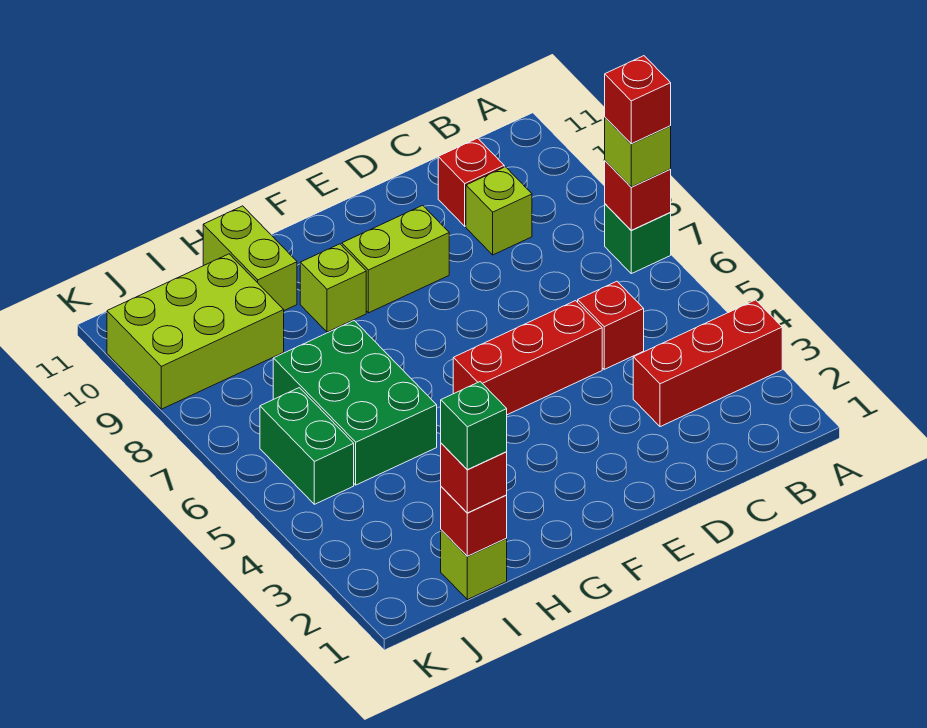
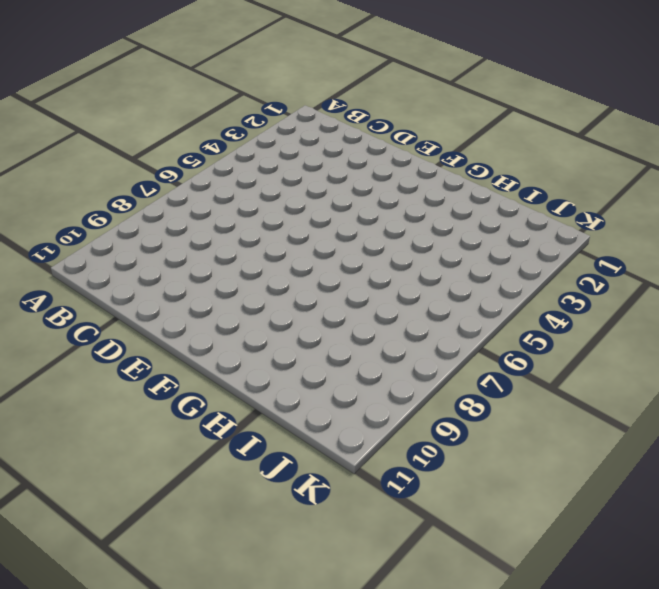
none -> red 1x3 brick [633,300,782,427]
none -> green 1x1 brick [605,204,671,274]
none -> red 1x1 brick [578,281,644,369]

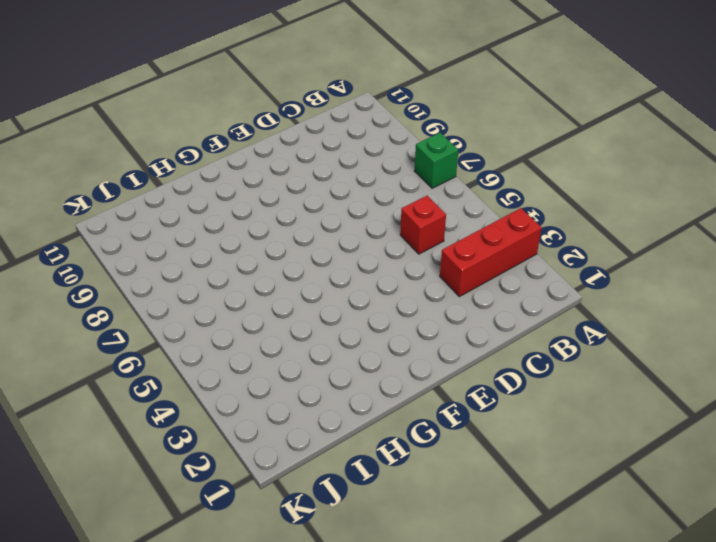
none -> lime 1x1 brick [466,167,532,255]
none -> red 1x1 brick [438,138,504,226]
none -> red 1x3 brick [453,301,602,415]

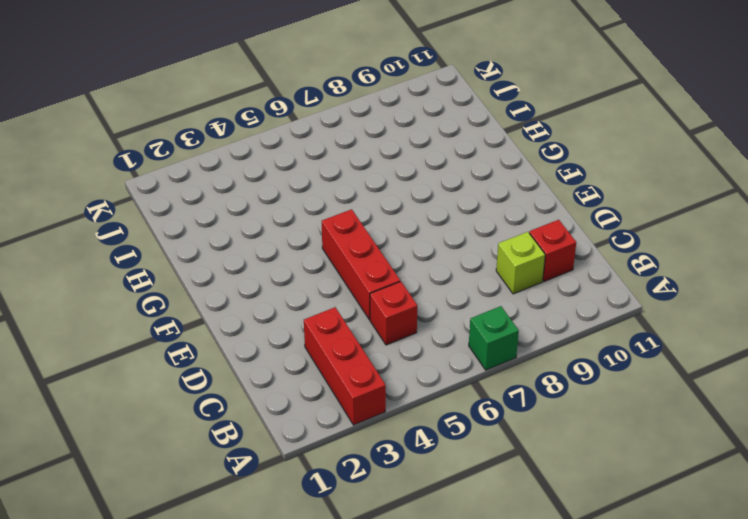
none -> lime 1x2 brick [342,205,449,313]
none -> lime 1x1 brick [300,244,366,332]
none -> green 2x3 brick [273,321,437,485]

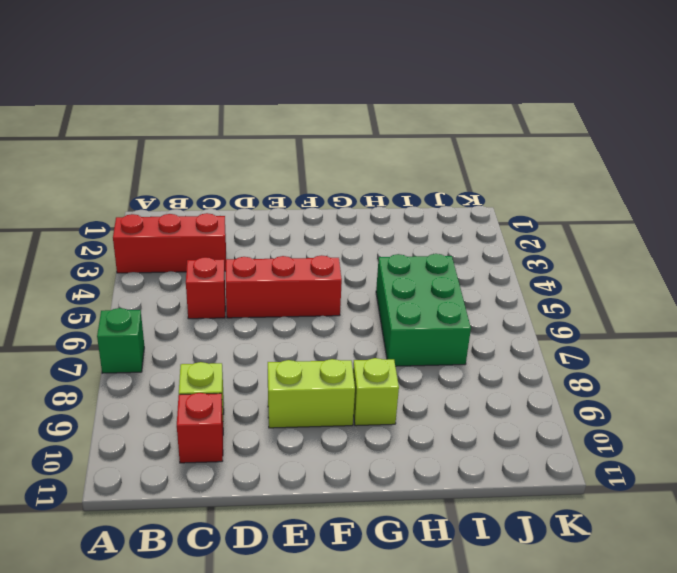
none -> lime 1x2 brick [203,206,297,310]
none -> lime 1x1 brick [441,530,507,600]
none -> lime 2x3 brick [107,254,284,409]

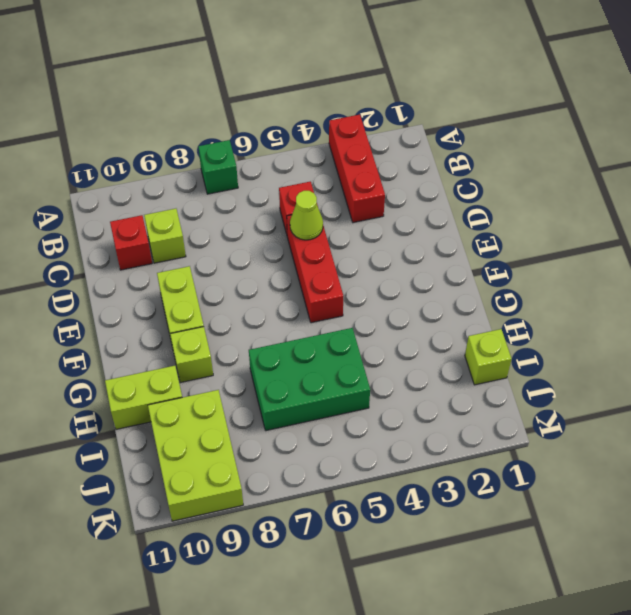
lime 1x1 cone [290,191,323,240] -> none
none -> green 1x2 brick [260,388,354,504]
none -> red 1x1 brick [605,161,671,230]
none -> red 1x1 brick [441,487,507,556]

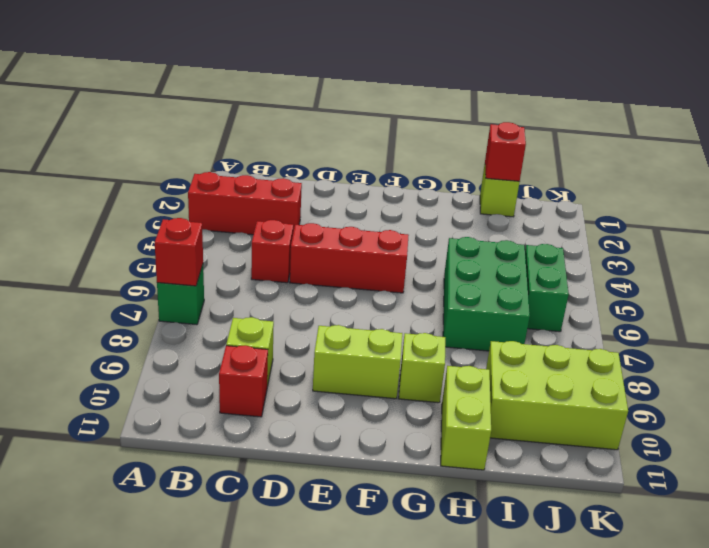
none -> lime 1x1 brick [605,118,671,187]
none -> red 1x1 brick [441,443,507,513]
none -> red 1x1 brick [605,56,671,144]

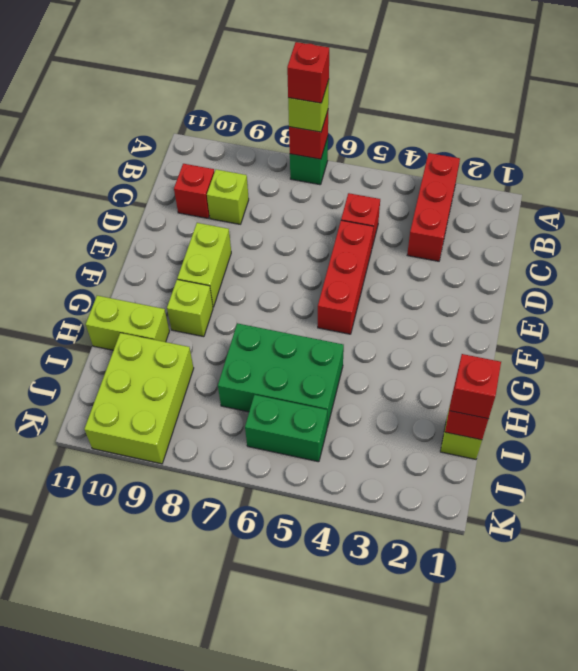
none -> green 1x1 brick [441,382,507,470]

